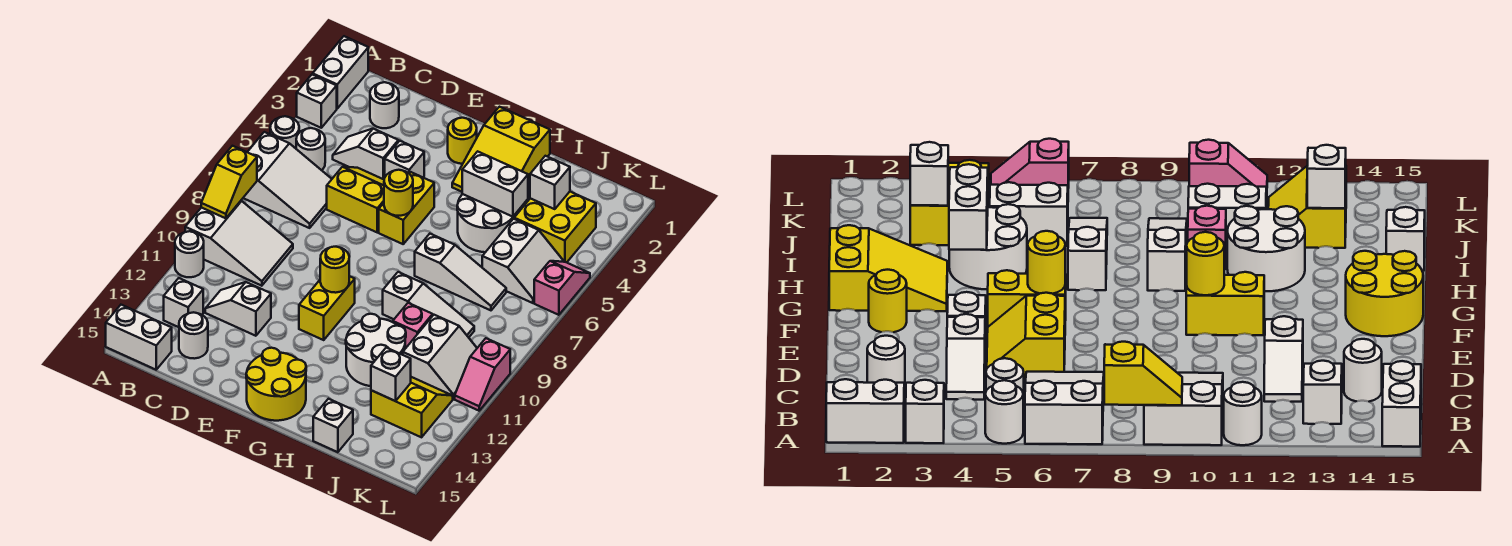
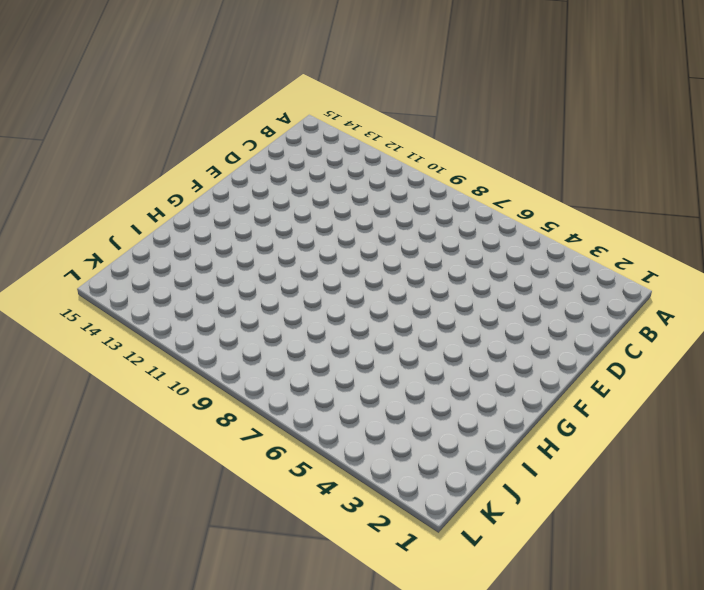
none -> white 1x2 brick [313,36,368,108]
none -> white 1x1 brick [297,74,337,128]
none -> white 1x1 round brick [270,116,299,148]
none -> white 2x3 slope [243,132,332,228]

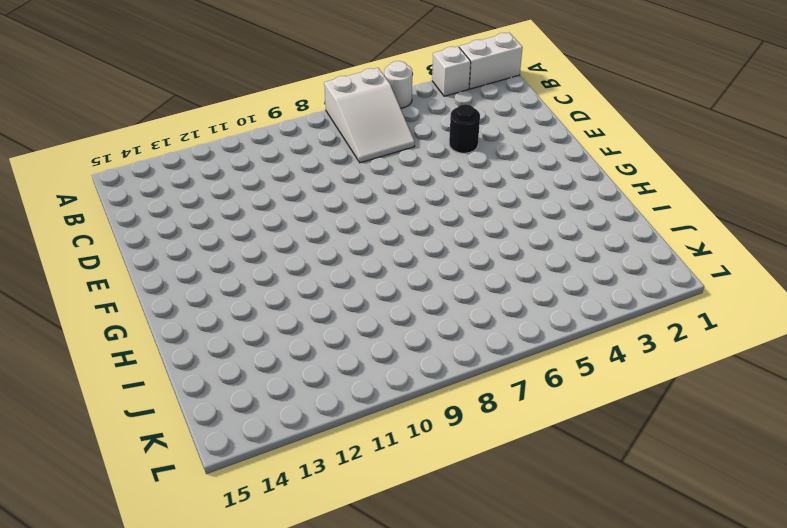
black 1x1 round brick [449,104,480,153] -> white 1x2 slope [333,129,398,179]
none -> white 2x3 slope [185,201,293,286]
none -> white 1x1 round brick [175,231,204,277]
none -> white 1x2 brick [106,305,172,370]
none -> white 1x1 round brick [296,128,325,170]

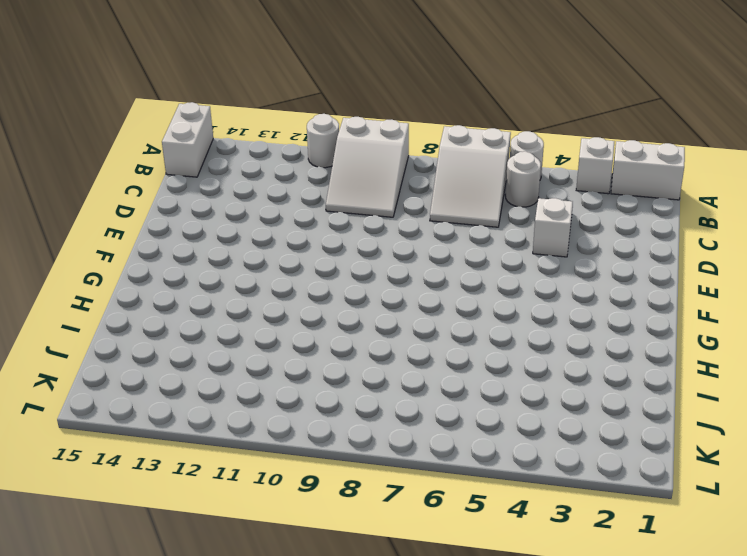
none -> white 1x1 brick [164,278,203,327]
none -> white 1x1 round brick [370,82,399,128]
none -> white 1x2 slope [205,282,271,336]
none -> white 1x1 round brick [179,312,208,359]

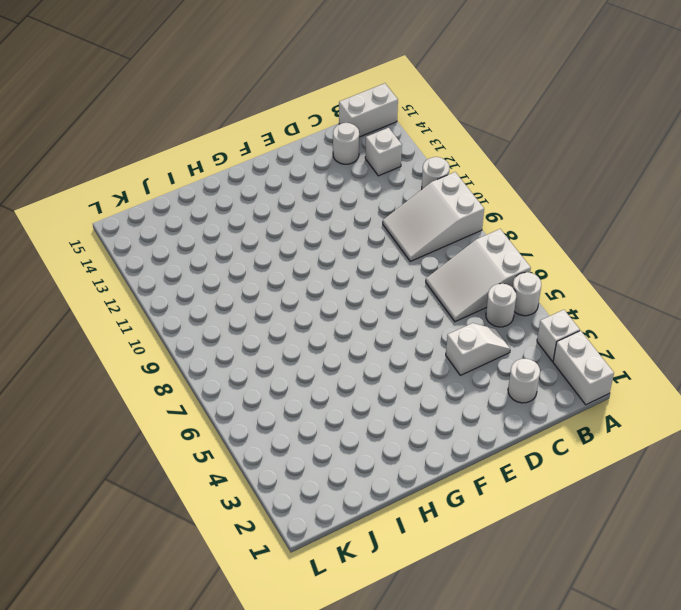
none -> white 1x2 slope [205,282,271,336]
none -> yellow 2x2 slope [327,167,384,232]
none -> white 1x1 brick [385,141,424,177]
none -> yellow 1x1 round brick [448,118,477,164]

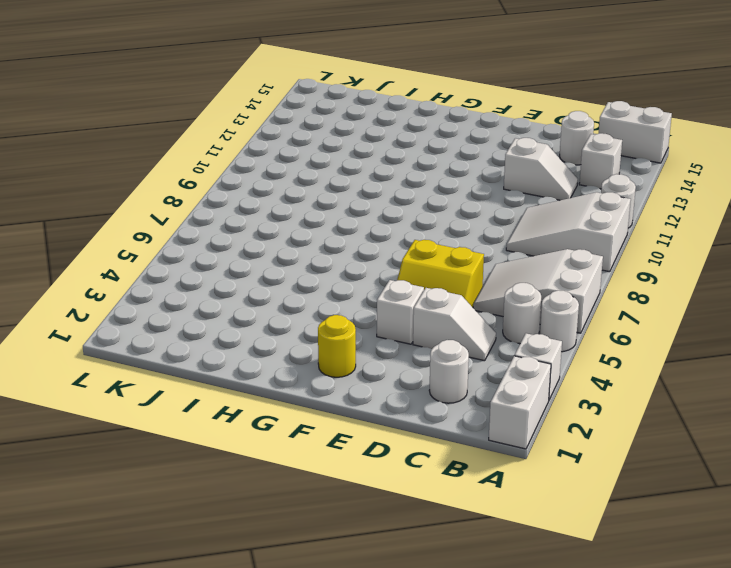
none -> yellow 1x2 brick [379,172,434,244]
none -> yellow 1x2 brick [299,276,355,340]
none -> yellow 2x2 round brick [246,348,306,421]
none -> yellow 2x3 slope [452,107,550,192]

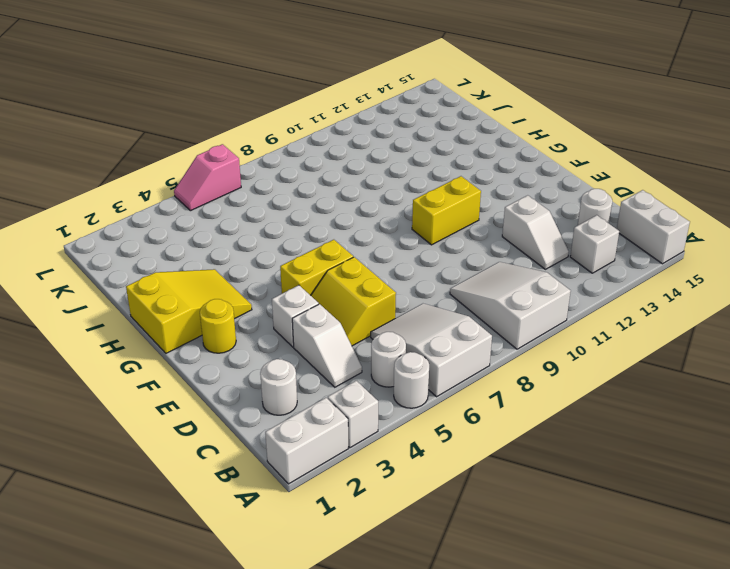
none -> white 1x1 round brick [175,231,204,277]
none -> yellow 2x2 round brick [246,348,306,421]
none -> white 2x2 round brick [457,194,517,252]
none -> white 1x3 slope [415,234,506,310]

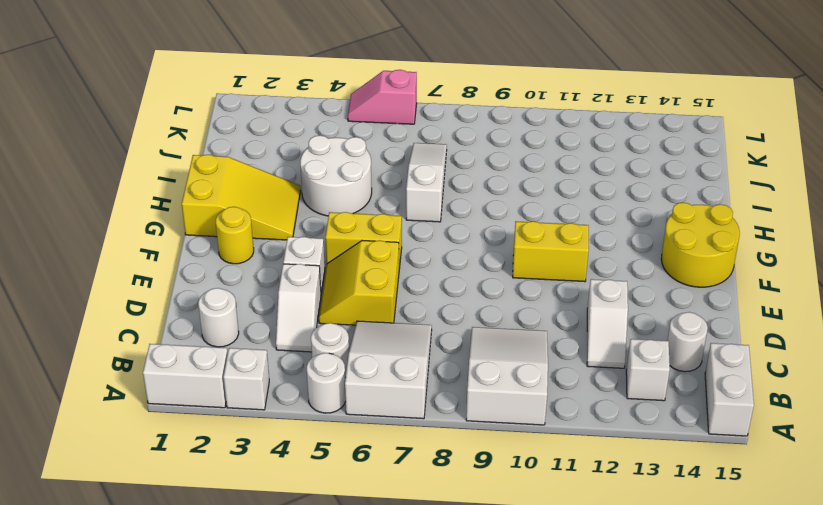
none -> white 1x1 round brick [175,231,204,277]
none -> white 1x3 slope [383,272,474,337]
none -> white 2x2 round brick [346,314,406,386]
none -> pink 1x1 brick [393,303,433,349]

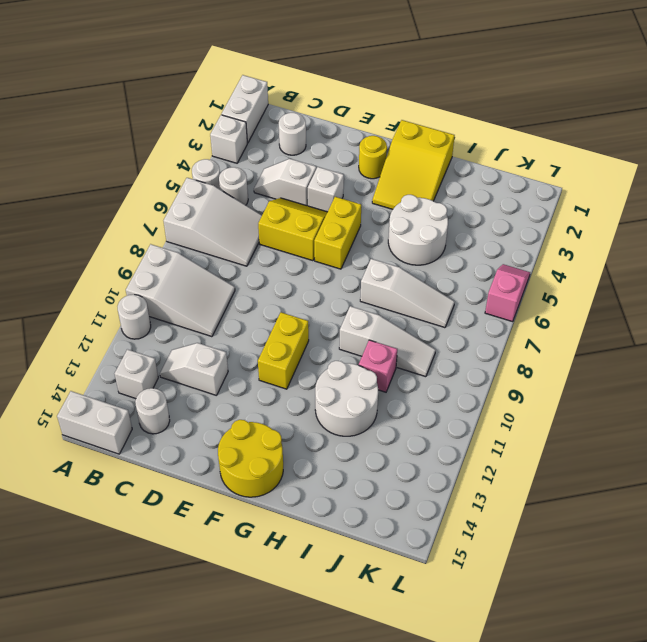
none -> white 1x1 brick [313,399,353,452]
none -> yellow 2x2 brick [514,192,596,262]
none -> white 2x2 slope [482,219,564,303]
none -> white 2x2 slope [403,315,477,399]

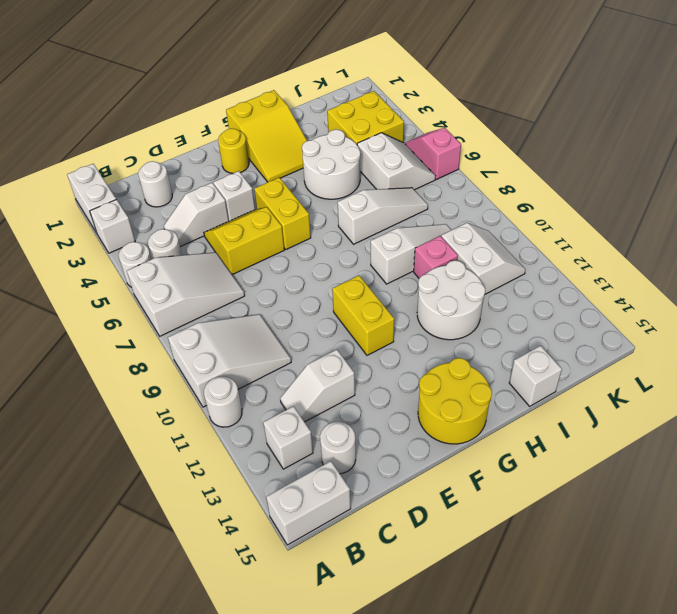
none -> yellow 2x2 slope [371,377,453,437]
none -> pink 1x2 slope [455,338,510,411]
none -> yellow 1x2 slope [201,146,257,218]
none -> yellow 1x1 round brick [384,170,413,216]

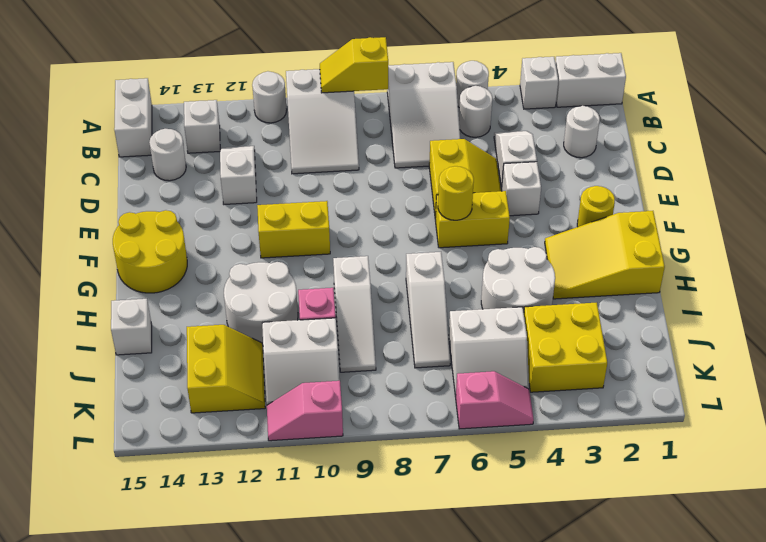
none -> yellow 1x1 round brick [320,247,349,293]
none -> white 1x2 brick [462,151,528,217]
none -> white 1x1 brick [530,156,570,209]
none -> white 1x1 brick [371,348,411,401]

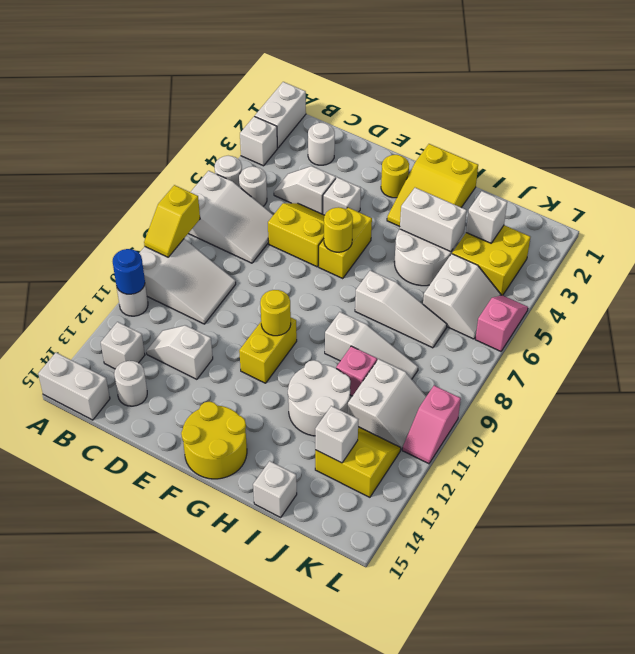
blue 1x1 round brick [113,249,145,294] -> none

